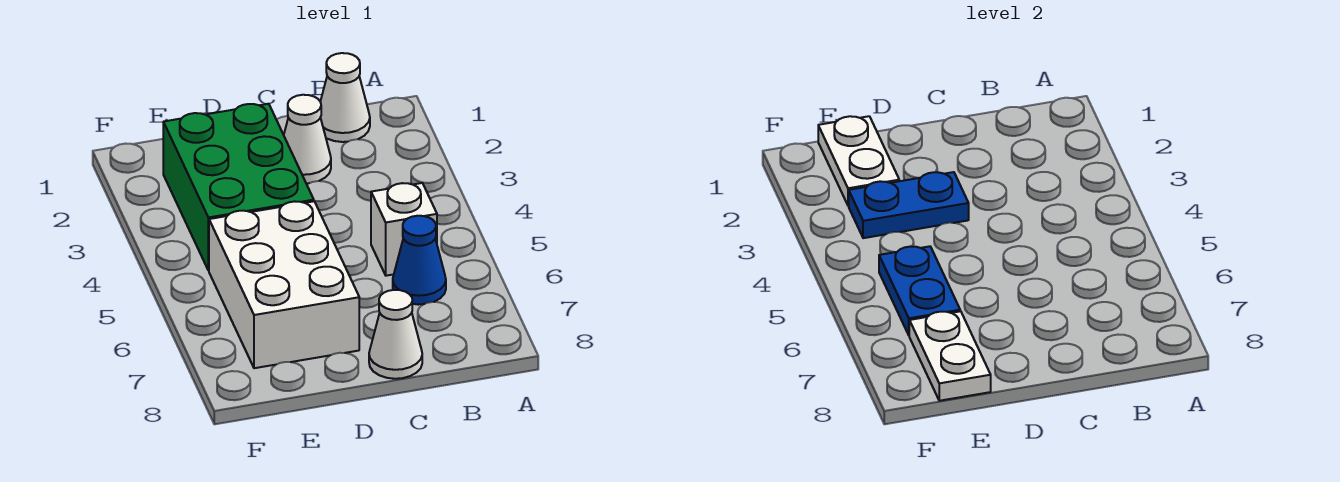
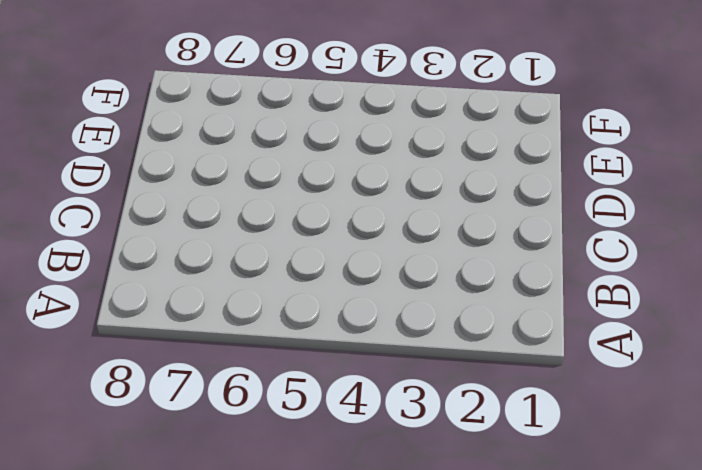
none -> white 1x1 cone [320,53,370,142]
none -> white 1x1 brick [371,183,437,276]

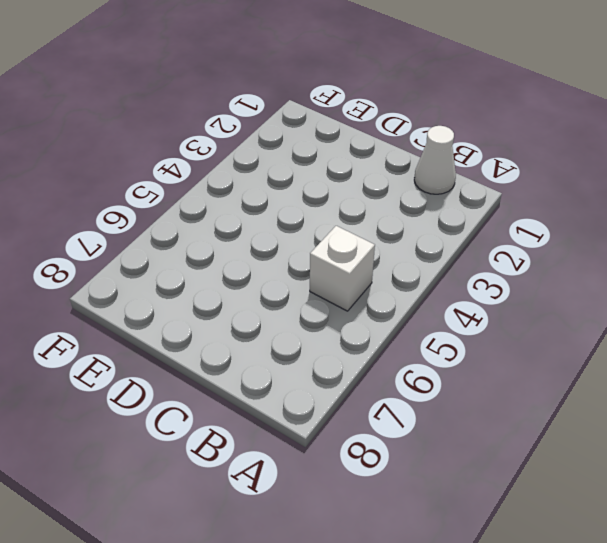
none -> blue 1x1 cone [393,216,446,305]
none -> white 1x1 cone [284,95,331,183]

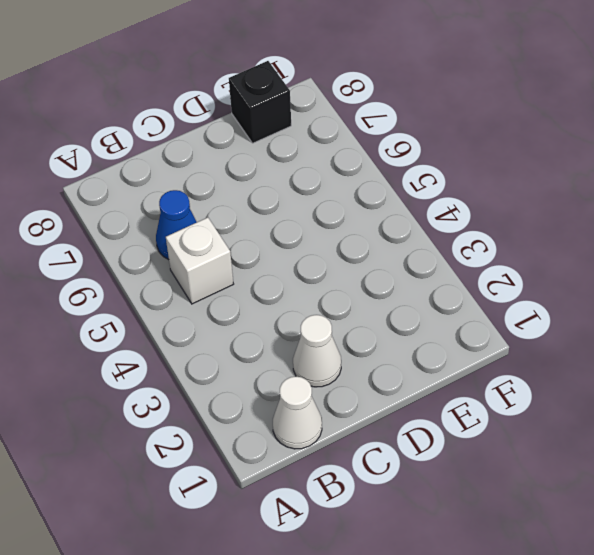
black 1x1 brick [229,61,291,143] -> none
none -> white 1x1 cone [369,290,422,379]
none -> green 2x3 brick [163,104,314,271]

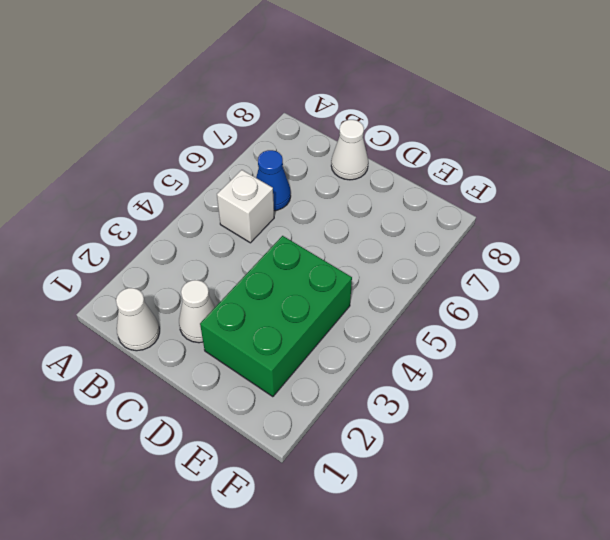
none -> white 2x3 brick [209,201,359,368]
none -> blue 1x2 plate [849,172,969,238]

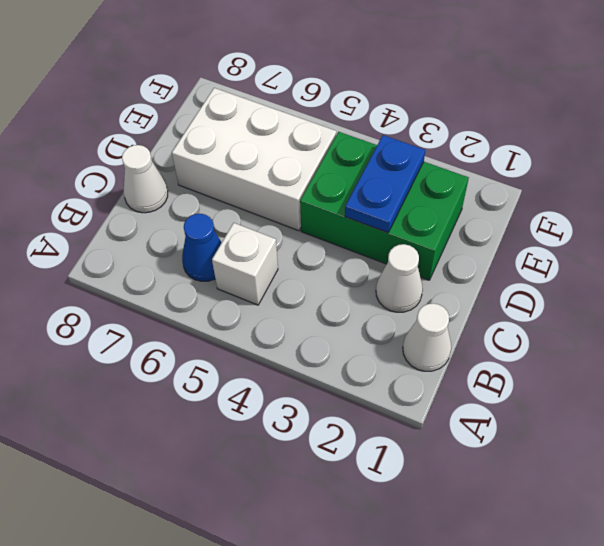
none -> white 1x2 plate [818,116,899,206]
none -> blue 1x2 plate [879,246,960,335]

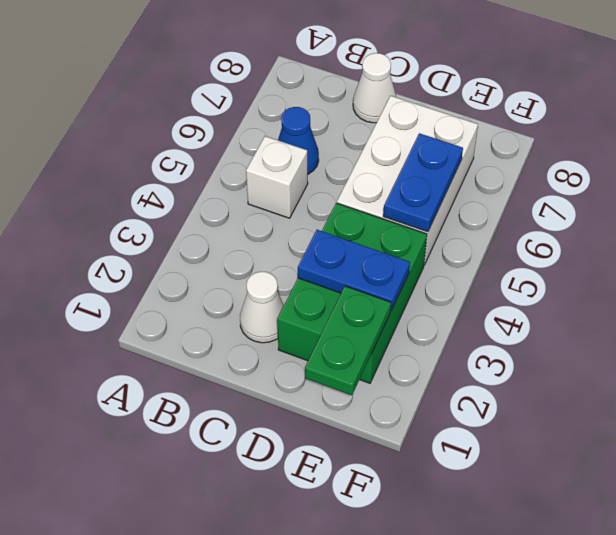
green 1x2 plate [305,286,391,395] -> white 1x2 plate [818,116,899,206]
none -> white 1x1 cone [320,53,370,142]
none -> white 1x2 plate [909,311,991,401]

